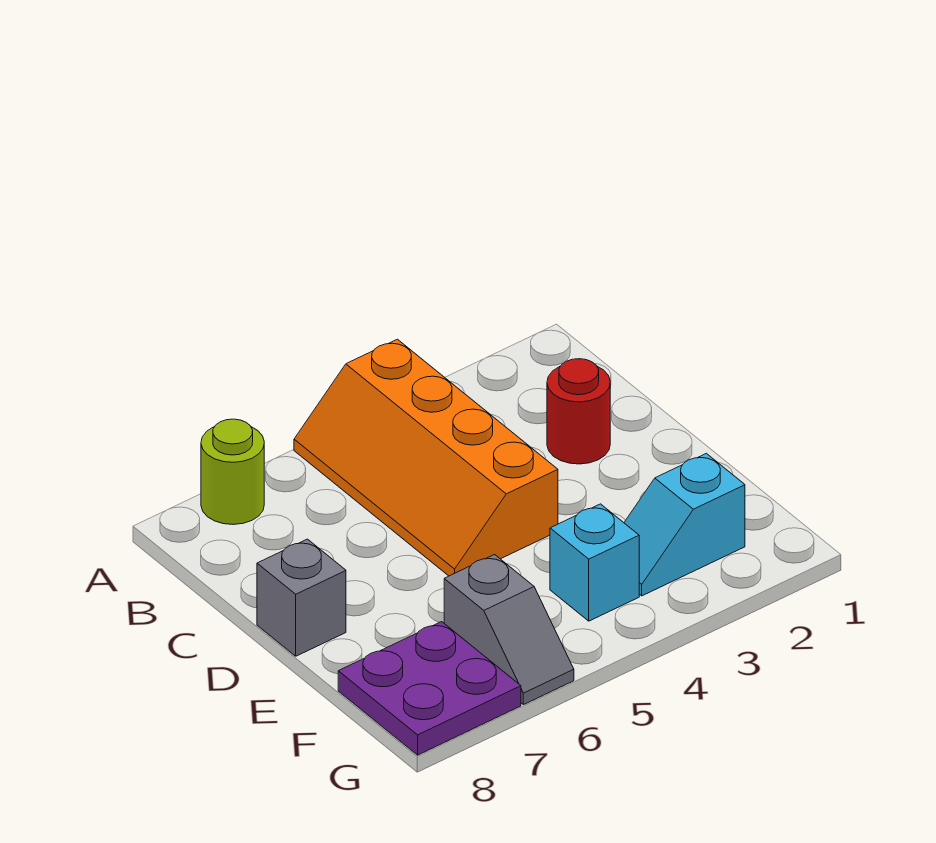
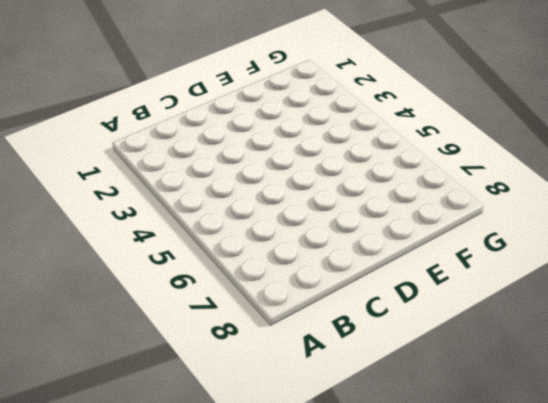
none -> orange 2x4 slope [294,339,558,576]
none -> lime 1x1 round brick [201,419,264,525]

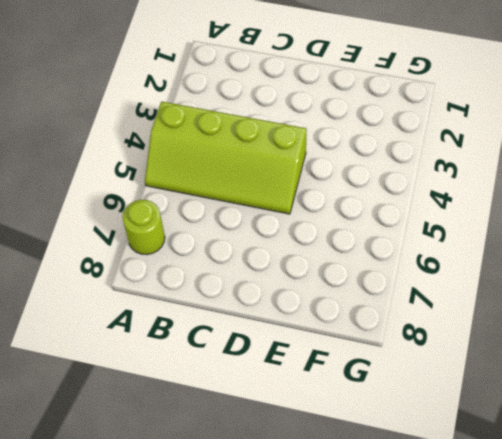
lime 2x4 slope [145,102,306,214] -> orange 2x4 slope [294,339,558,576]
none -> red 1x1 round brick [547,359,610,464]
none -> grey 1x1 brick [257,539,346,656]

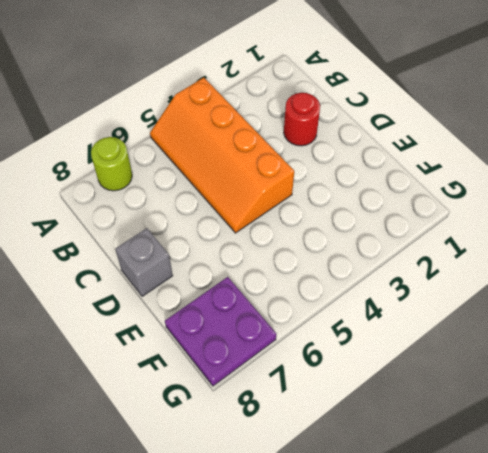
none -> cyan 1x2 slope [624,453,745,596]
none -> cyan 1x1 brick [550,504,639,621]

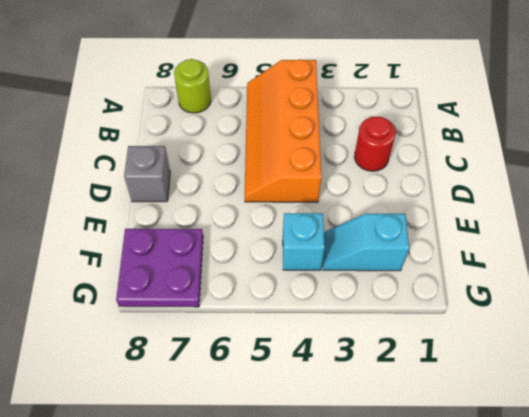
none -> grey 1x2 slope [444,555,574,705]

